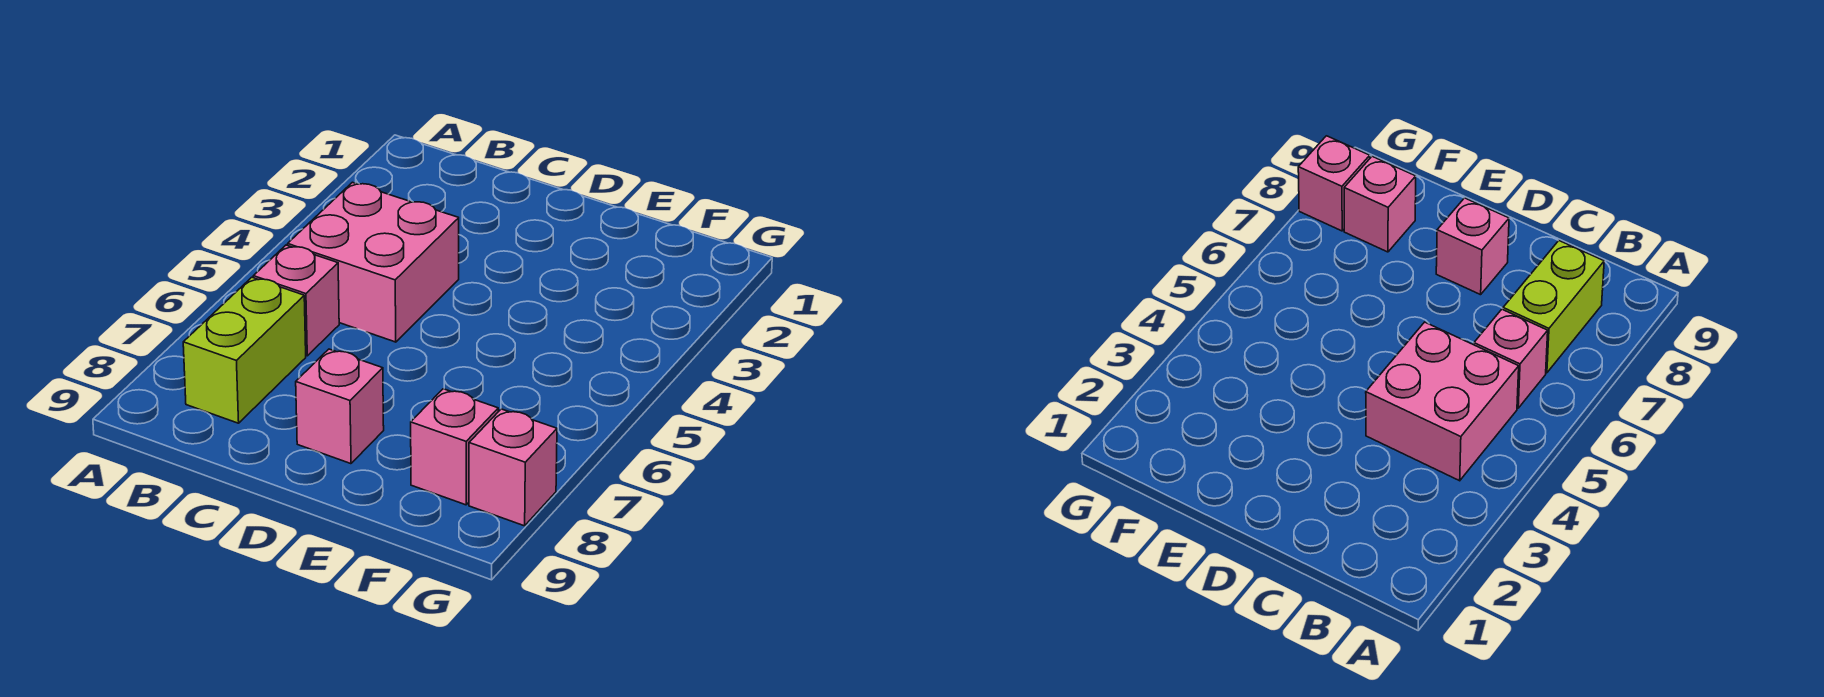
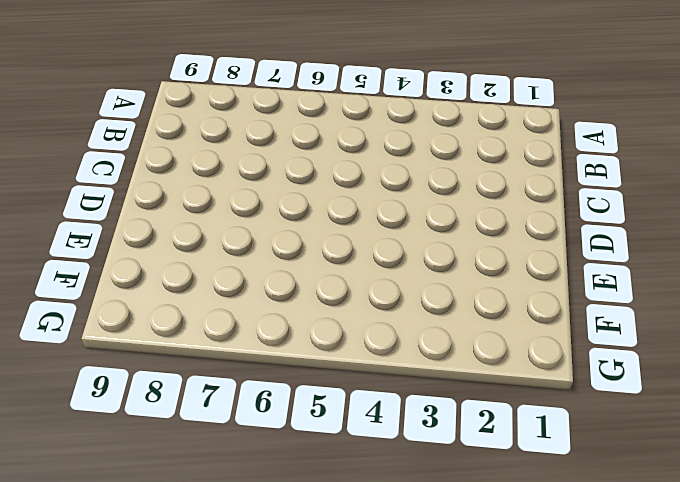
none -> pink 2x2 brick [288,182,459,342]
none -> pink 1x1 brick [253,245,339,356]

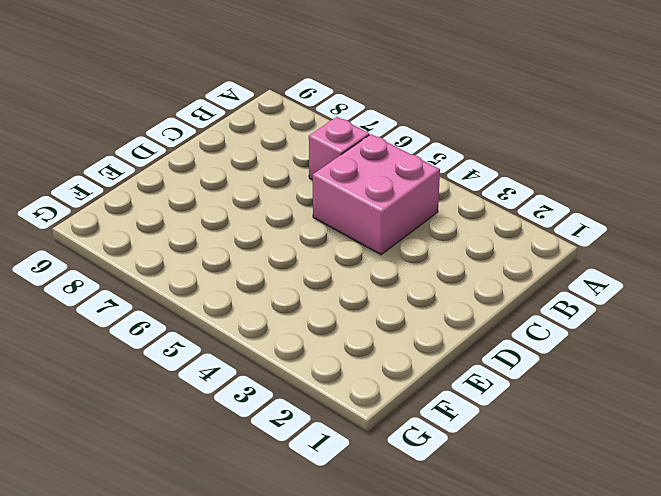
none -> lime 1x2 brick [183,277,306,423]
none -> pink 1x1 brick [296,349,384,464]

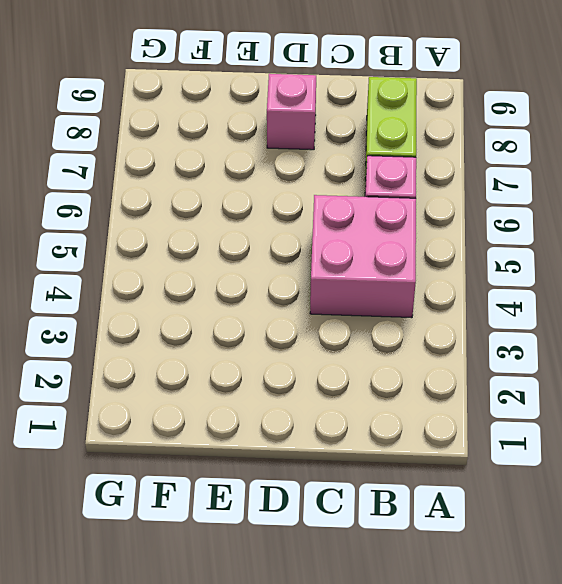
none -> pink 1x1 brick [411,389,498,505]
none -> pink 1x1 brick [469,409,557,526]

